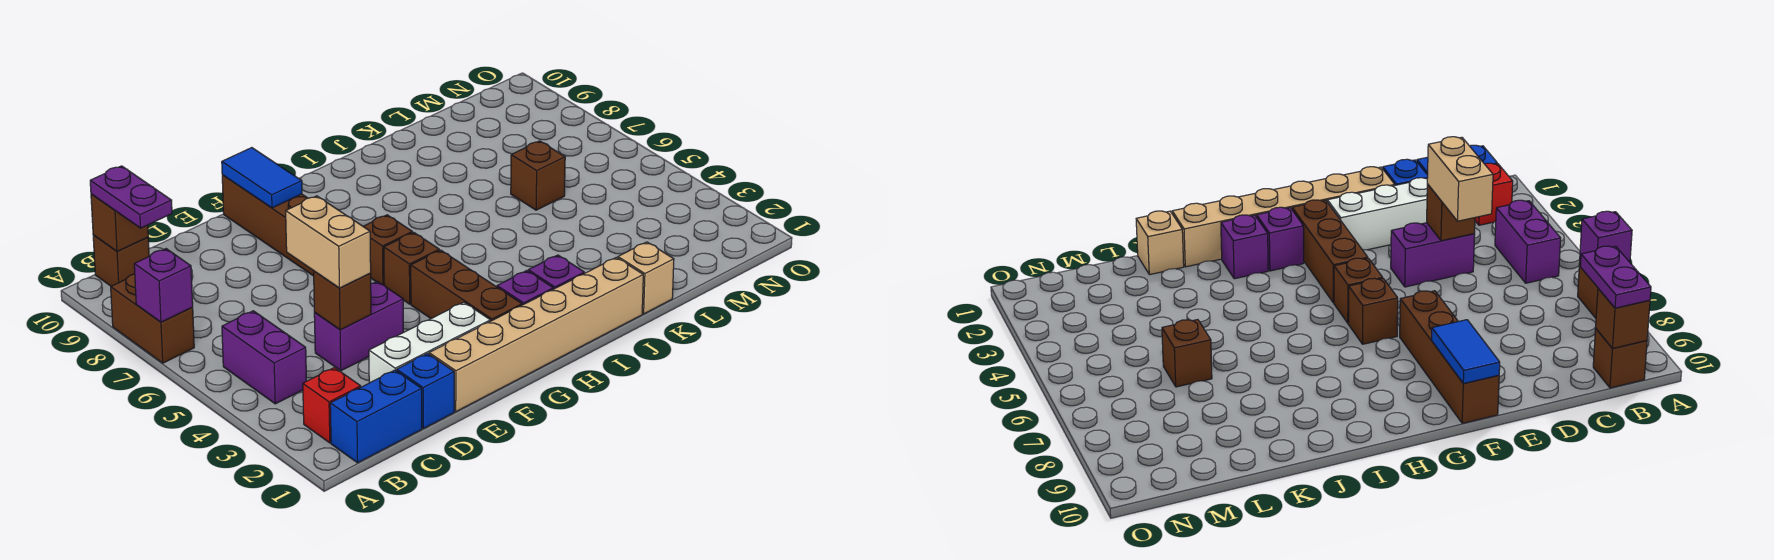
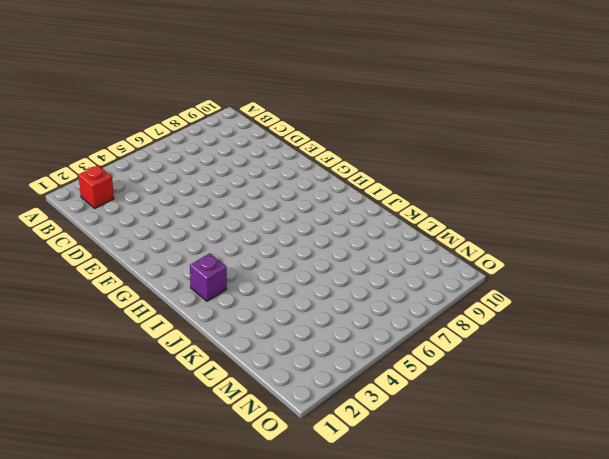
none -> brown 1x2 brick [111,274,194,363]
none -> blue 1x2 brick [330,370,422,463]
none -> purple 1x2 brick [222,311,306,404]

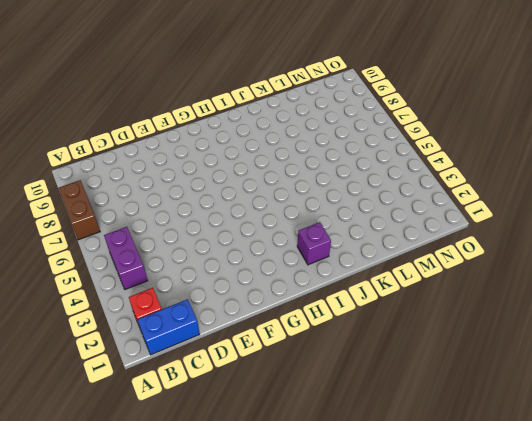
none -> brown 1x1 brick [93,235,149,286]
none -> blue 1x1 brick [397,354,454,428]
none -> white 1x3 brick [369,302,490,383]

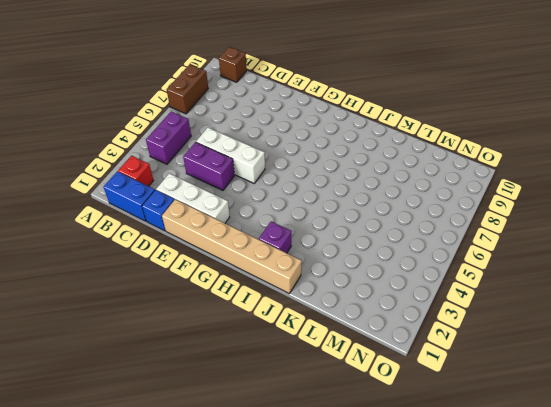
white 1x3 brick [196,128,265,183] -> none
none -> brown 1x4 brick [222,175,314,276]
none -> brown 1x3 brick [411,250,522,321]
none -> brown 1x1 brick [384,232,439,304]

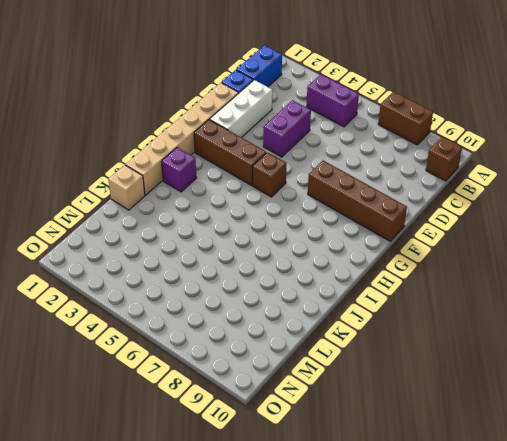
none -> red 1x1 brick [303,368,361,443]
none -> brown 1x1 brick [363,215,412,285]
none -> purple 1x1 brick [497,271,553,305]

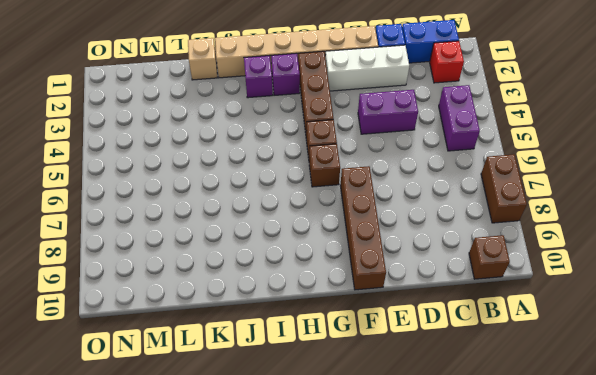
none -> brown 1x1 brick [511,141,565,210]
none -> purple 1x1 brick [134,249,193,322]
none -> brown 1x1 brick [91,194,148,252]

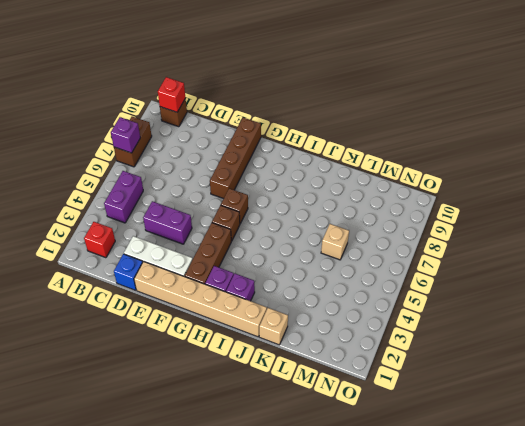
red 1x1 brick [158,77,185,112] -> brown 1x1 brick [91,194,148,252]
tan 1x1 brick [321,224,349,260] -> brown 1x1 brick [511,141,565,210]
none -> blue 1x2 brick [330,370,422,463]
none -> brown 1x1 brick [314,271,371,330]
none -> blue 1x2 tile [222,148,302,208]

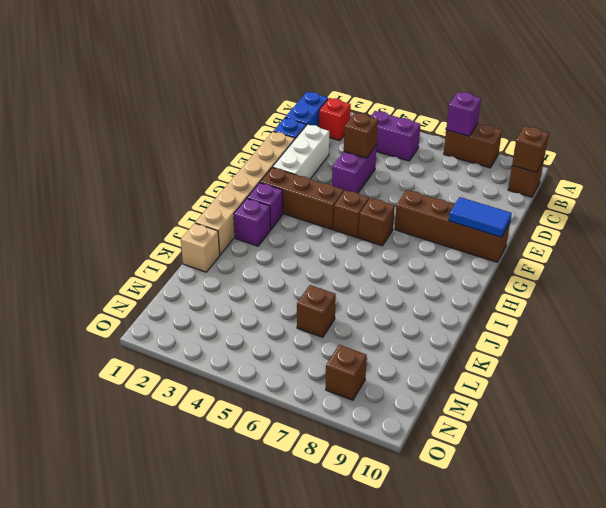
brown 1x1 brick [326,345,367,400] -> none
none -> purple 1x2 plate [90,166,172,228]
none -> tan 1x2 brick [286,196,371,288]

